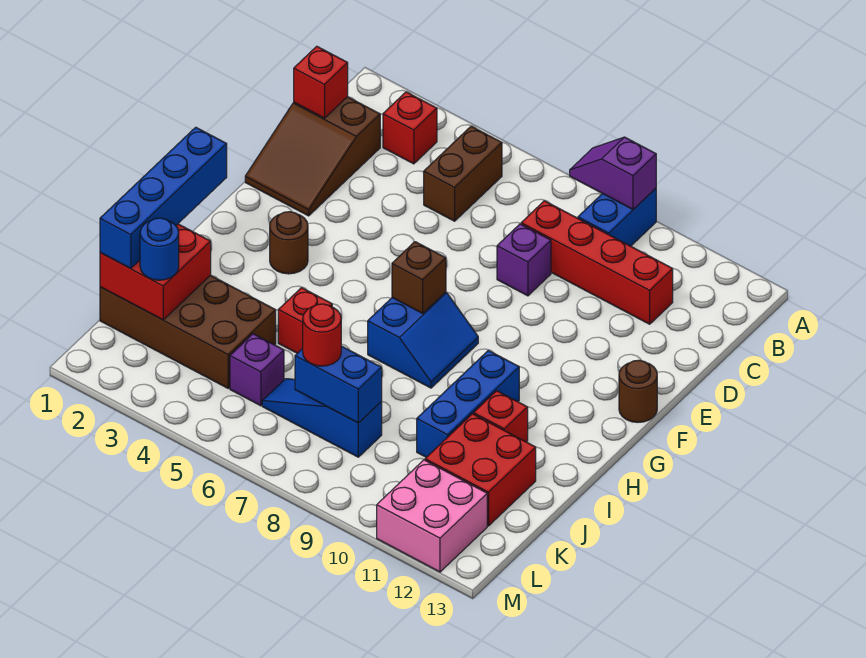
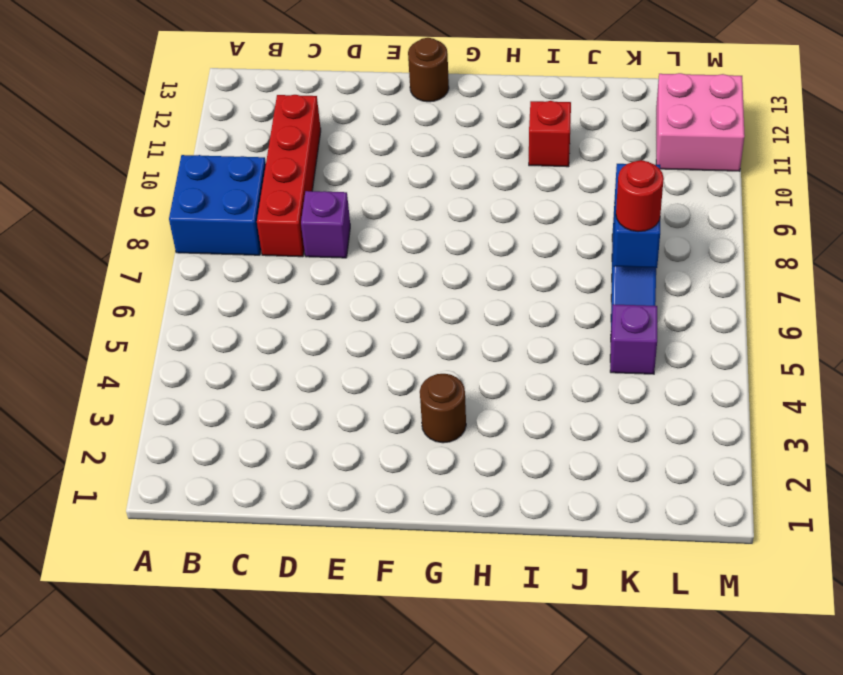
blue 2x2 brick [169,155,266,255] -> blue 1x2 brick [578,188,656,246]
none -> red 1x1 brick [383,92,437,164]
none -> brown 1x2 brick [424,126,502,221]
none -> brown 2x3 slope [245,97,380,216]

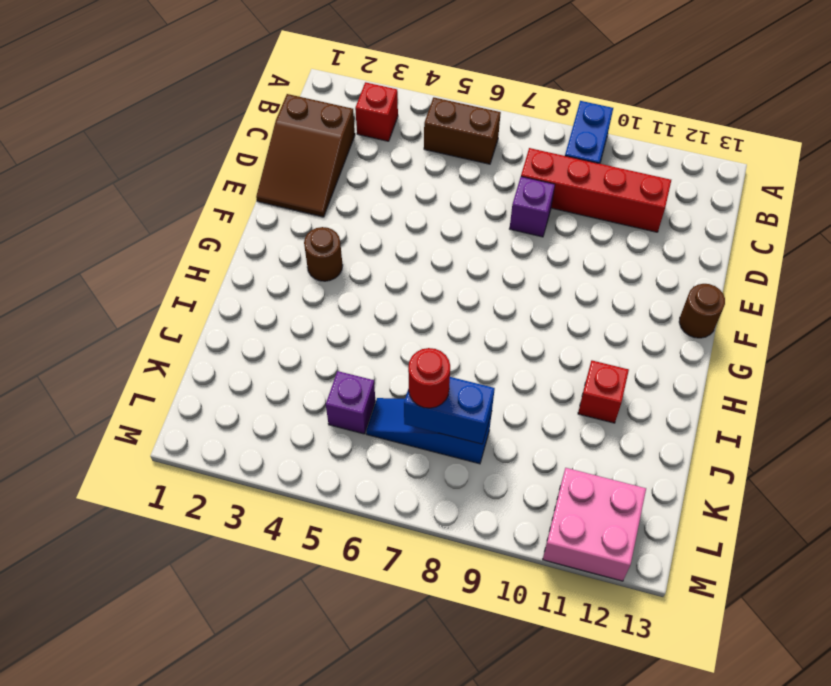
brown 1x2 brick [424,97,501,164] -> brown 1x2 brick turned to [424,126,502,221]
none -> blue 2x2 slope [368,292,478,388]
none -> blue 1x3 brick [417,350,519,457]
none -> red 1x1 brick [278,288,332,353]

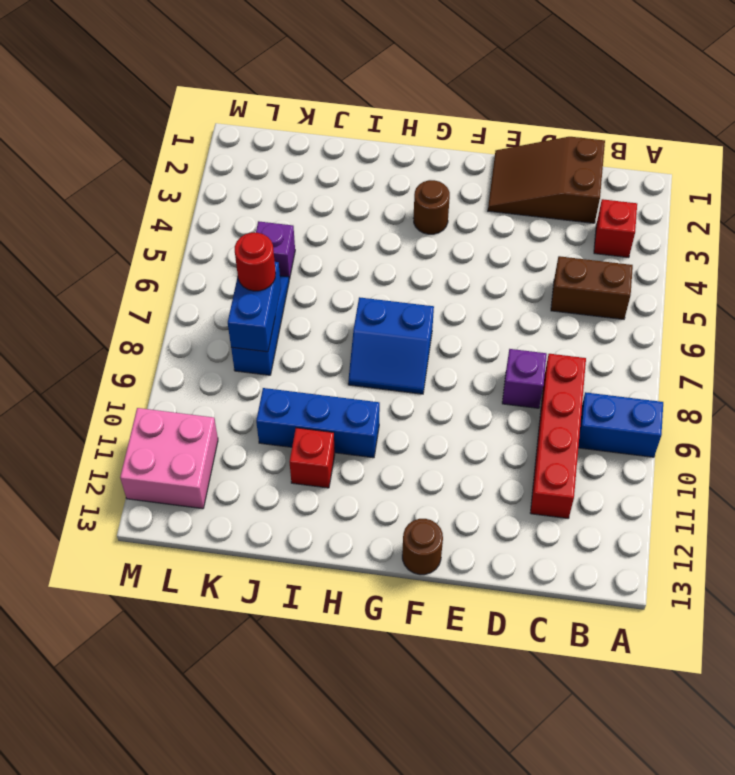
none -> red 1x1 brick [278,288,332,353]
none -> brown 2x4 brick [100,275,276,388]
none -> red 2x2 brick [425,414,536,526]

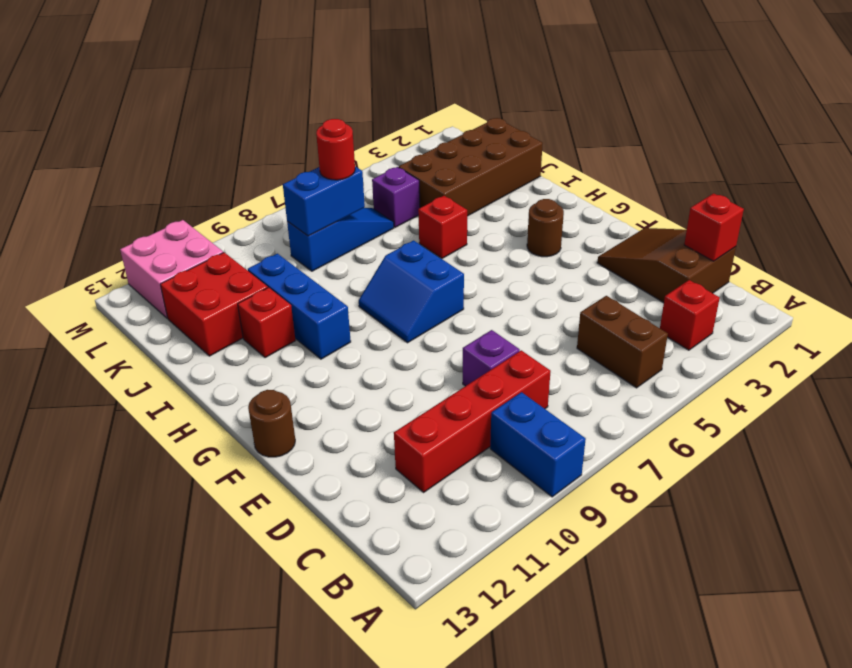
none -> purple 1x2 slope [570,137,656,209]
none -> brown 1x1 brick [392,242,446,313]
none -> red 2x2 brick [100,224,211,320]

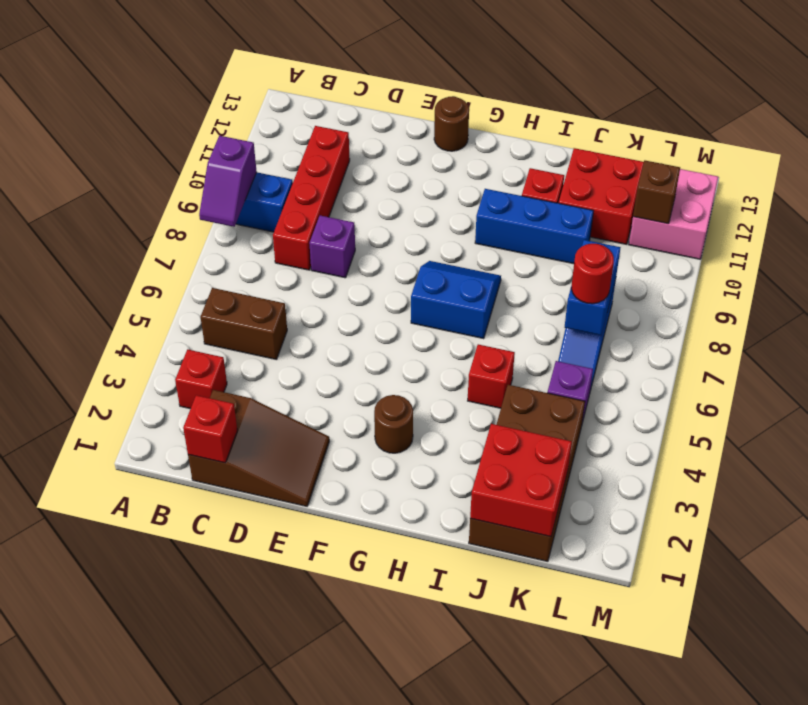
brown 1x1 brick [633,161,680,224] -> brown 1x1 brick moved to [392,242,446,313]
none -> blue 1x4 brick [100,127,227,269]
none -> blue 1x1 round brick [140,218,179,280]

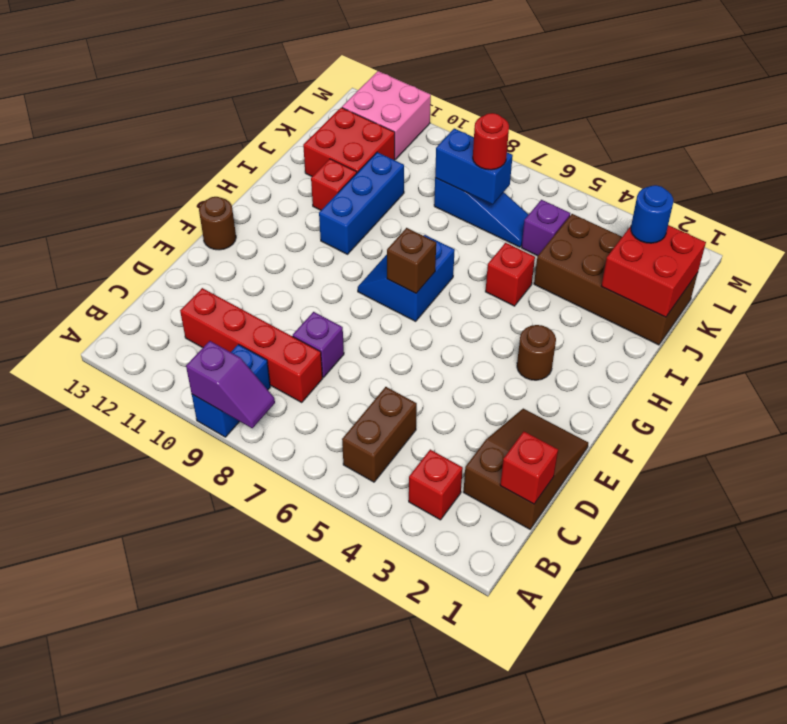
none -> blue 1x4 brick [100,127,227,269]

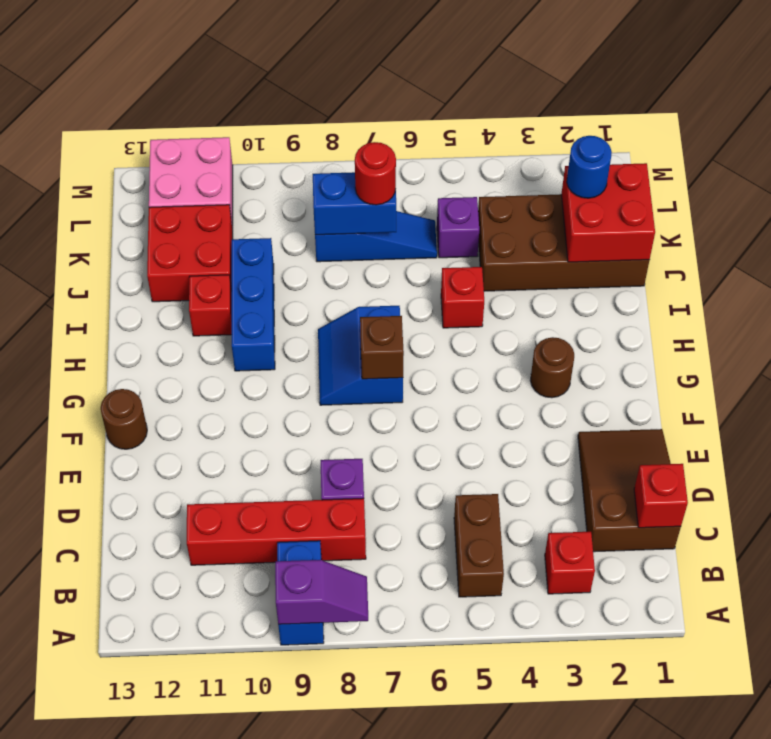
none -> blue 1x4 brick [100,127,227,269]

